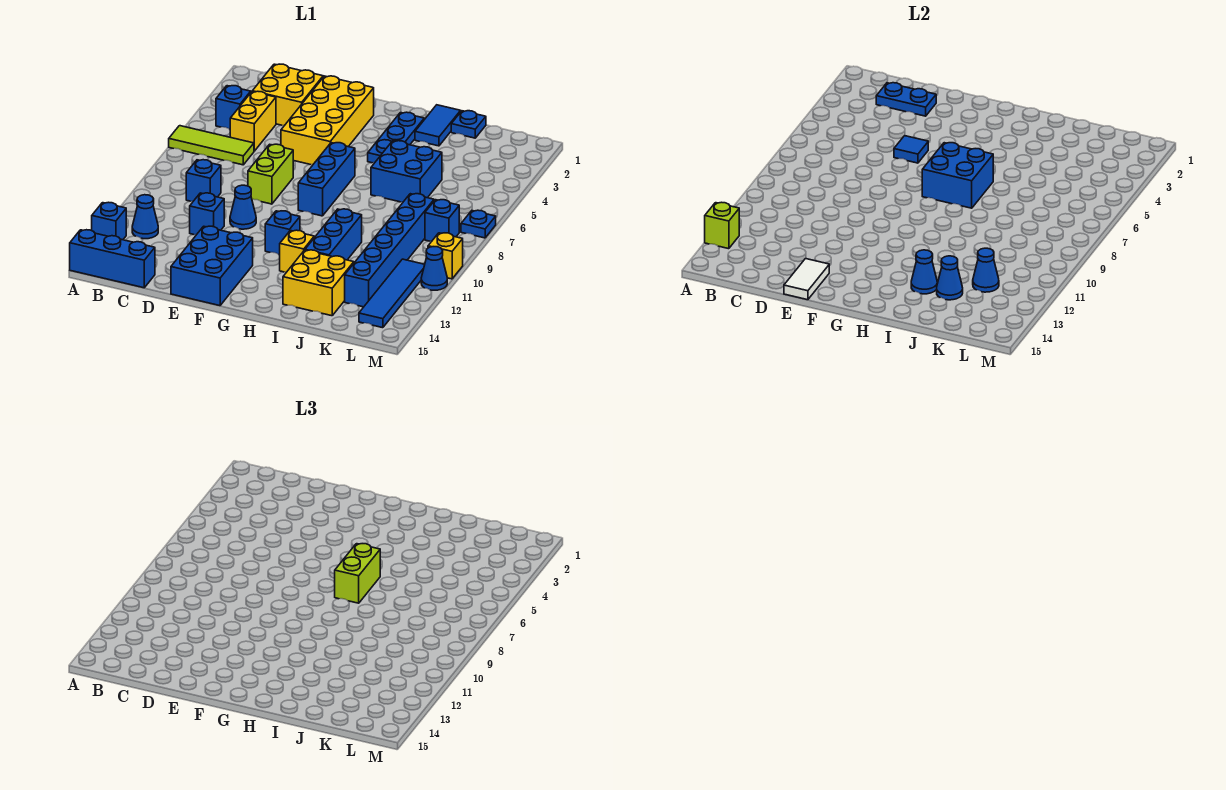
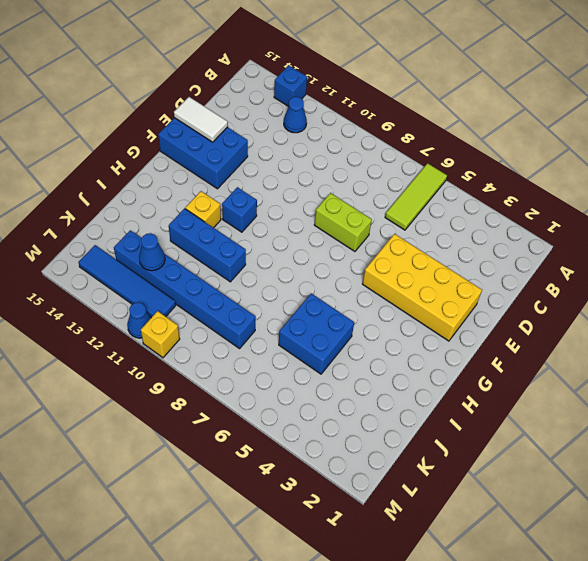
none -> blue 1x3 brick [70,230,155,288]
none -> blue 1x1 brick [216,86,251,129]
none -> yellow 2x2 brick [252,64,323,125]
none -> yellow 1x2 brick [230,91,276,151]

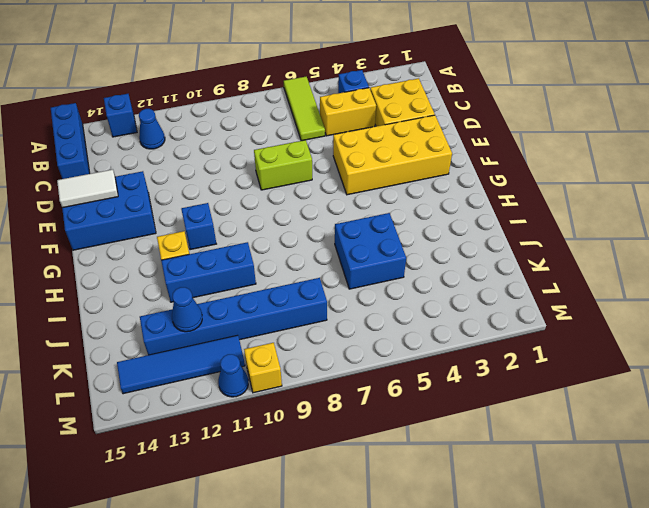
none -> blue 1x1 brick [186,160,221,201]
none -> blue 1x1 brick [190,193,224,235]
none -> blue 1x1 cone [230,185,256,229]
none -> blue 1x3 brick [298,143,355,216]

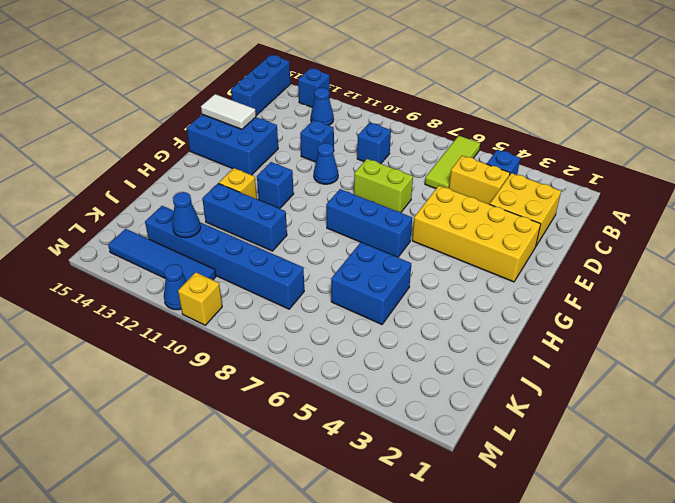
none -> blue 1x3 plate [368,112,424,163]
none -> blue 1x2 tile [415,105,461,146]
none -> yellow 2x2 brick [283,250,354,316]
none -> blue 1x1 plate [451,111,486,138]

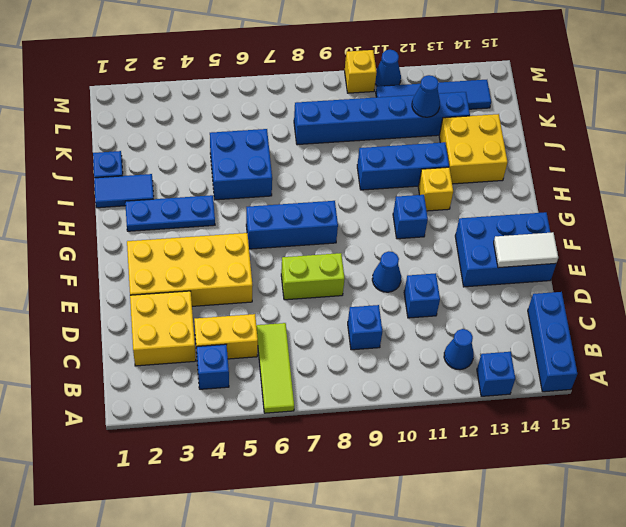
none -> blue 1x1 brick [425,200,459,241]
none -> blue 1x1 plate [461,210,496,238]
none -> lime 1x1 brick [705,202,739,249]
none -> blue 1x2 plate [876,83,936,116]

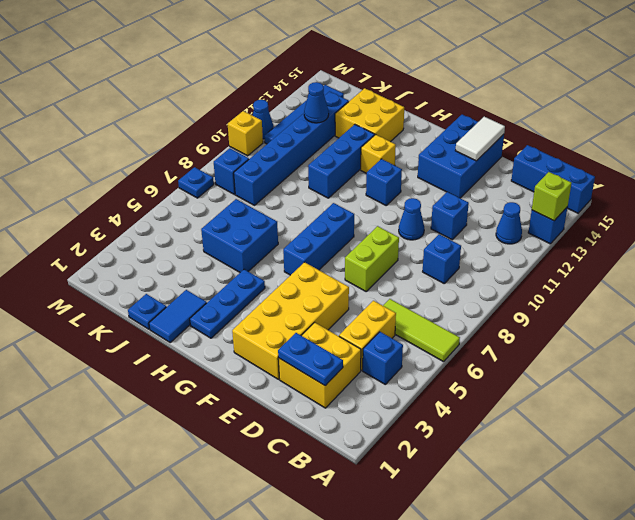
none -> blue 1x1 tile [894,136,928,163]
none -> blue 2x2 brick [922,143,993,208]
none -> blue 1x1 cone [911,250,937,294]
none -> blue 1x1 cone [937,256,963,300]

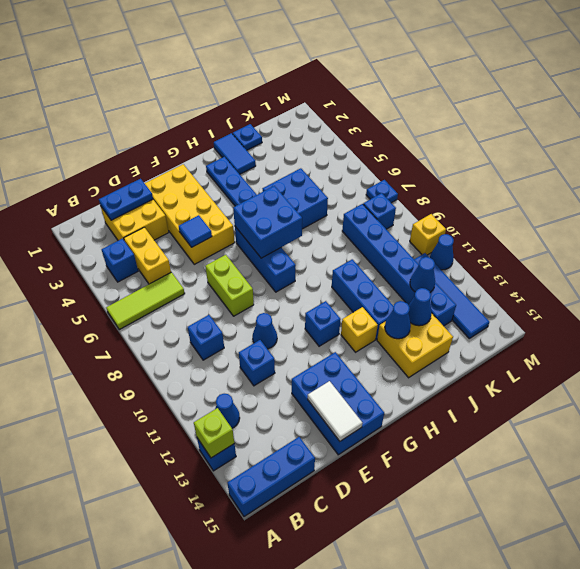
none -> lime 1x2 brick [335,544,380,603]

